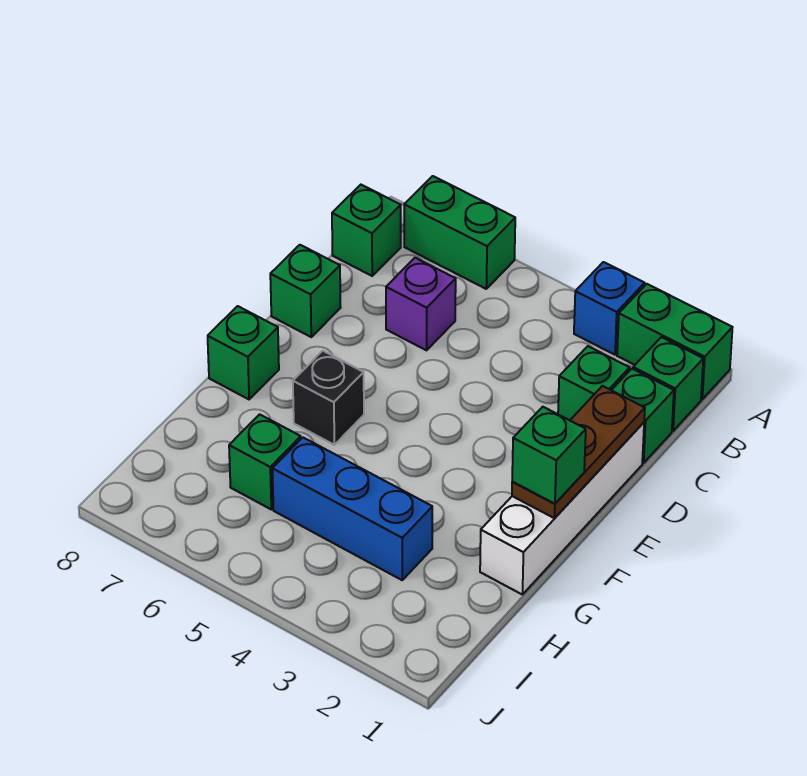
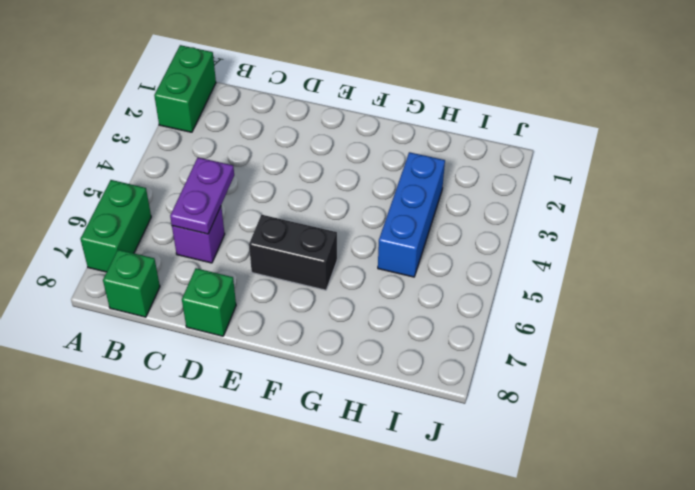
purple 1x2 plate [170,157,234,234] -> none
black 1x2 brick [249,215,337,290] -> black 1x1 brick [293,351,364,445]
none -> blue 1x1 brick [574,262,645,355]
none -> green 1x1 brick [633,337,703,431]
none -> green 1x1 brick [612,369,674,463]

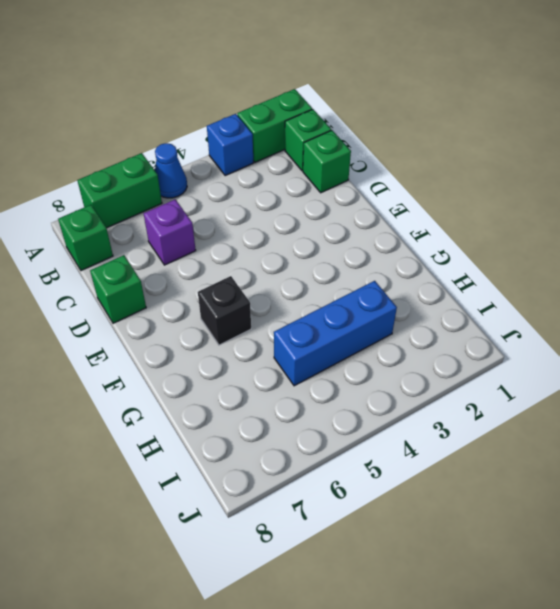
blue 1x1 cone [155,143,187,198] -> none
none -> green 1x1 brick [558,346,630,420]
none -> white 1x4 brick [480,423,644,594]
none -> green 1x1 brick [208,306,279,399]

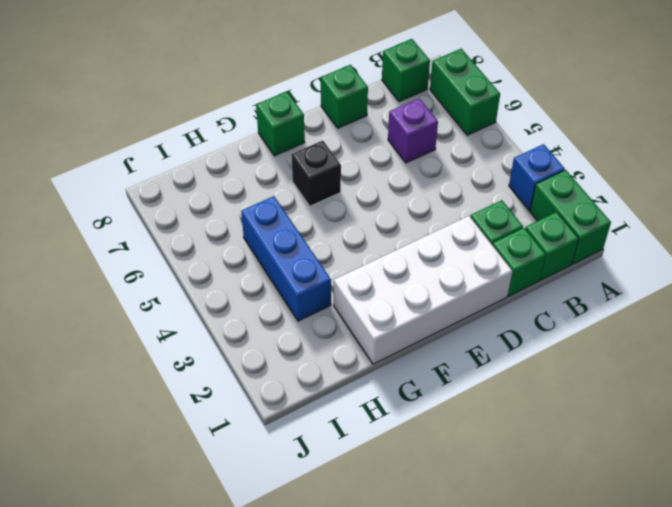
white 2x4 brick [334,216,512,364] -> white 1x4 brick [480,423,644,594]
none -> green 1x1 brick [229,414,301,509]
none -> brown 1x3 plate [512,386,645,518]
none -> green 1x1 brick [512,407,586,504]

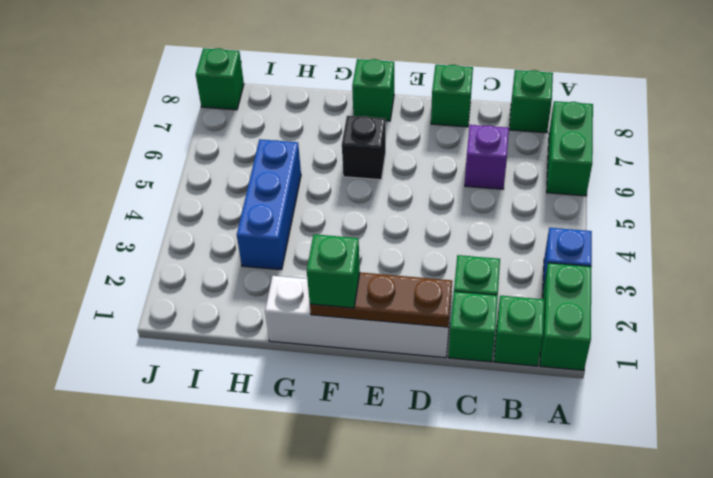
green 1x1 brick [196,48,244,110] -> green 1x1 brick moved to [229,414,301,509]

